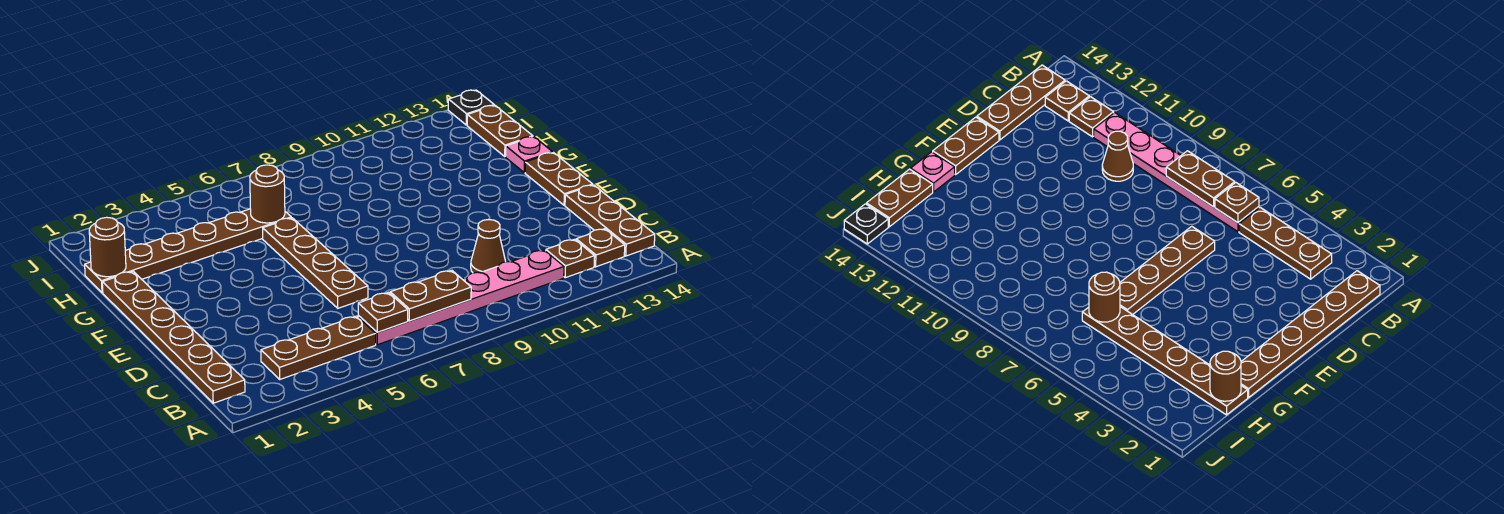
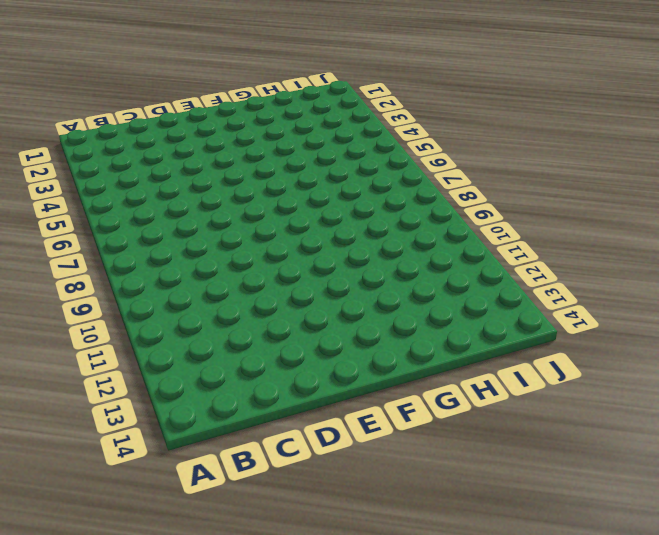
none -> brown 1x6 plate [102,271,245,403]
none -> brown 1x3 plate [261,316,376,379]
none -> pink 1x6 plate [358,250,564,345]

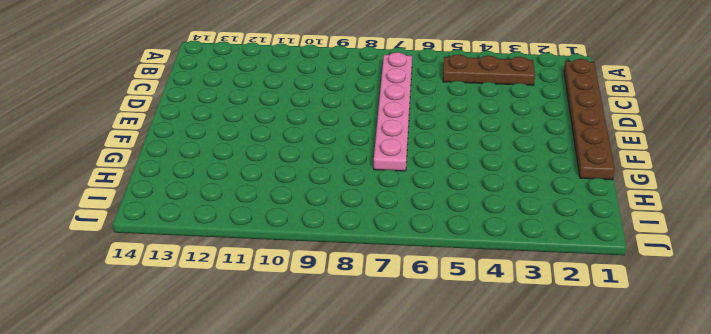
pink 1x6 plate [374,52,412,171] -> pink 1x6 plate turned to [358,250,564,345]
none -> brown 1x1 plate [546,239,595,278]
none -> brown 1x1 plate [576,229,625,267]
none -> brown 1x3 plate [565,185,655,256]

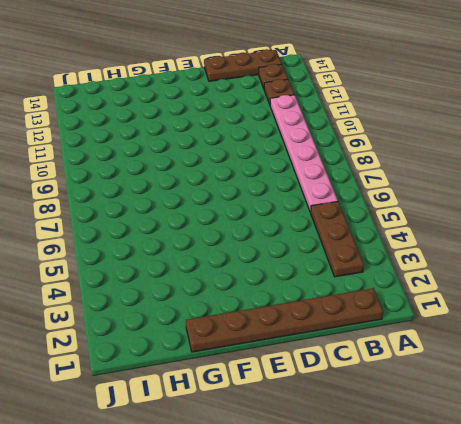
none -> brown 1x1 cone [471,220,506,273]
none -> brown 1x4 plate [263,218,368,308]
none -> brown 1x2 plate [525,153,593,205]

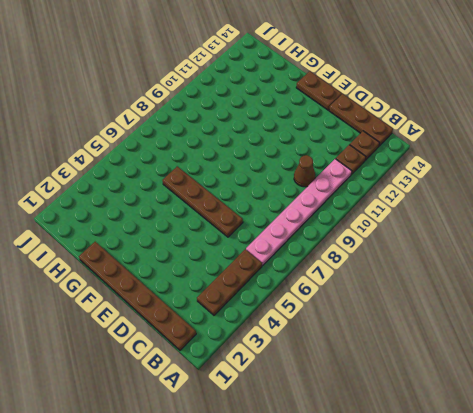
none -> pink 1x1 plate [506,137,553,173]
none -> brown 1x6 plate [85,209,291,293]
none -> brown 1x2 plate [467,105,533,156]

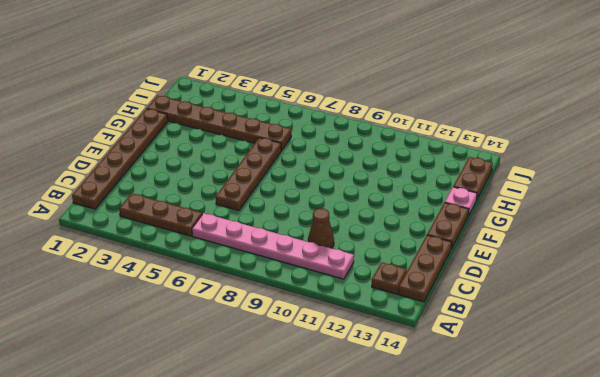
none -> brown 1x1 plate [546,239,595,278]
none -> black 1x1 plate [448,90,494,125]
none -> brown 1x1 plate [358,292,408,332]

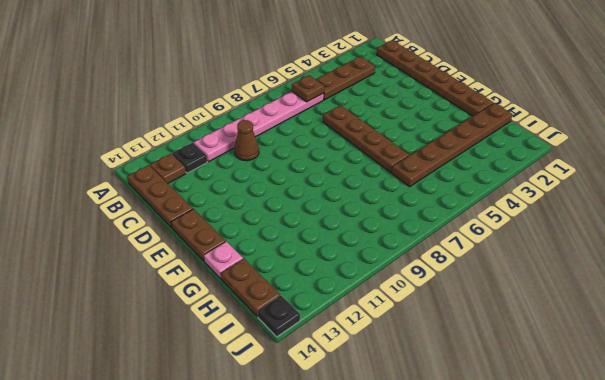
black 1x1 plate [172,143,207,173] -> brown 1x1 plate [546,239,595,278]
none -> brown 1x2 plate [390,270,471,321]
none -> brown 1x1 round brick [89,217,126,277]
none -> brown 1x1 round brick [250,165,285,223]

